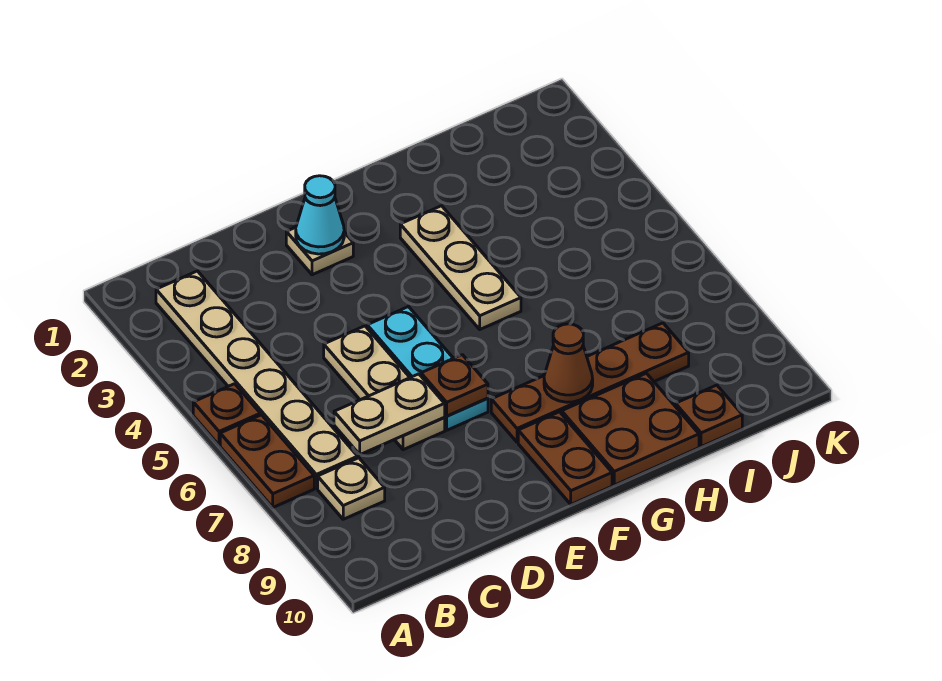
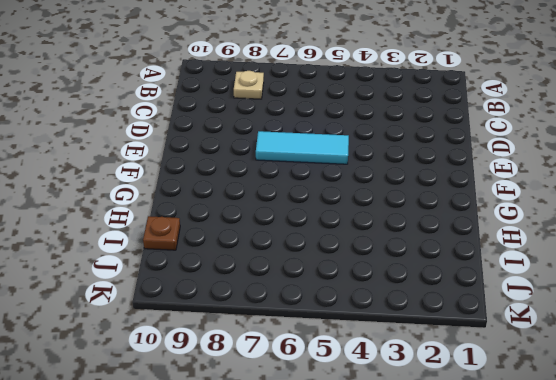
cyan 1x3 tile [256,131,349,164] -> cyan 1x3 plate [367,307,488,430]
none -> brown 1x1 plate [193,384,260,445]
none -> brown 1x2 plate [220,415,314,507]
none -> tan 1x6 plate [156,271,358,488]

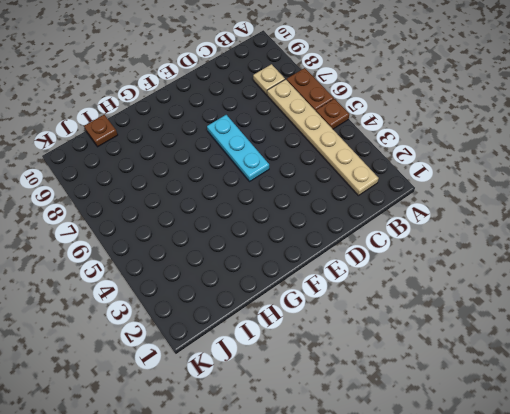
none -> tan 1x3 plate [324,326,445,450]
none -> tan 1x1 plate [286,227,353,275]
none -> brown 1x4 plate [491,323,689,442]

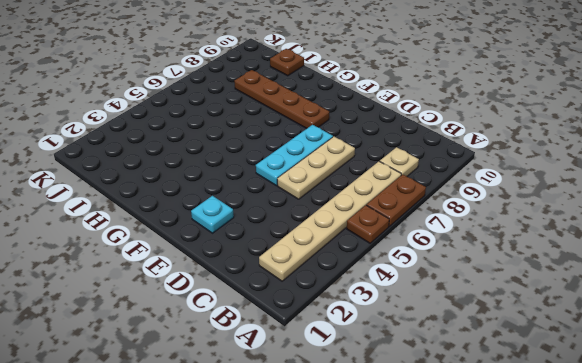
cyan 1x1 plate [191,196,234,233] -> tan 1x1 plate [286,227,353,275]
none -> brown 1x2 plate [518,412,612,504]
none -> tan 1x3 plate [400,206,521,329]
none -> brown 2x2 plate [562,373,699,485]

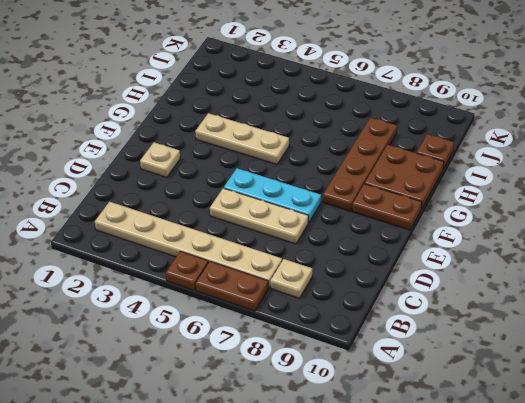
none -> tan 1x2 plate [334,374,445,455]
none -> cyan 1x1 cone [296,176,344,254]
none -> brown 1x1 plate [421,355,488,416]

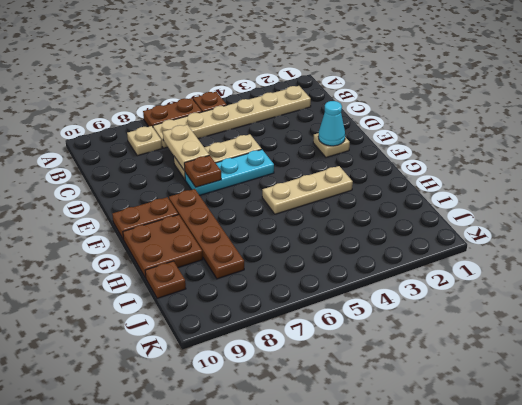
none -> brown 1x1 cone [544,324,593,402]

